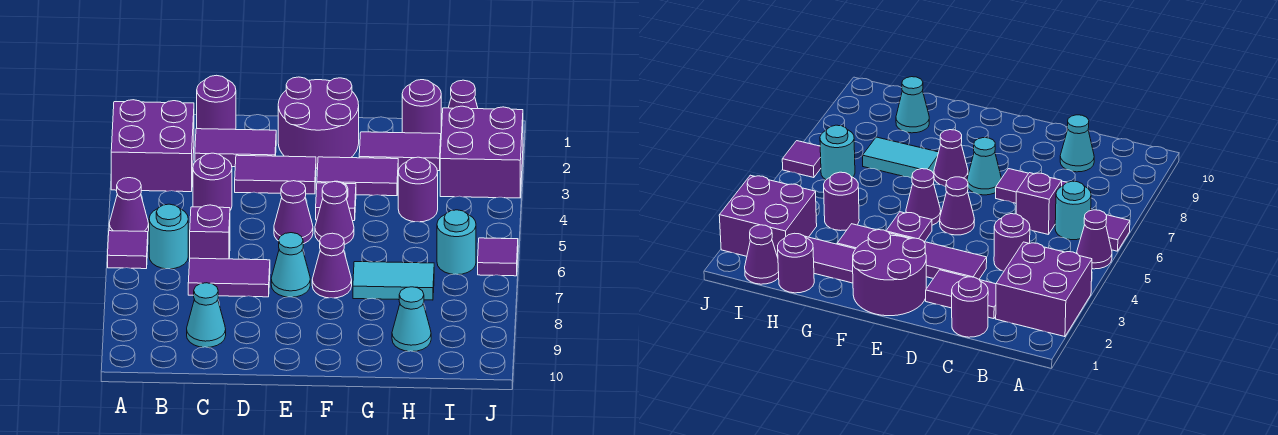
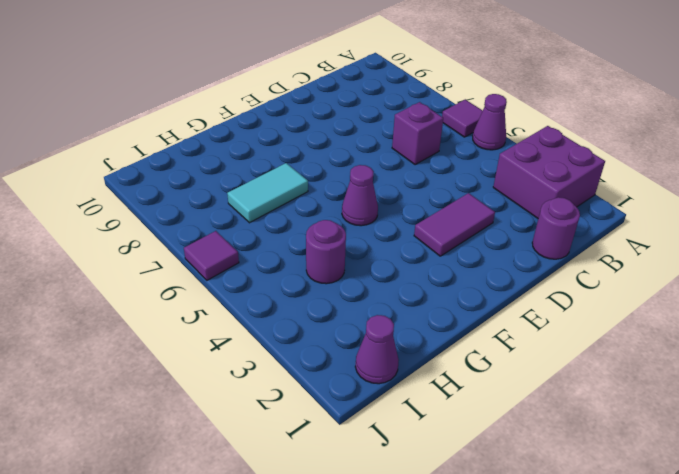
none -> cyan 1x1 round brick [149,204,188,269]
none -> purple 1x2 tile [195,129,276,167]
none -> purple 1x1 round brick [193,153,232,210]

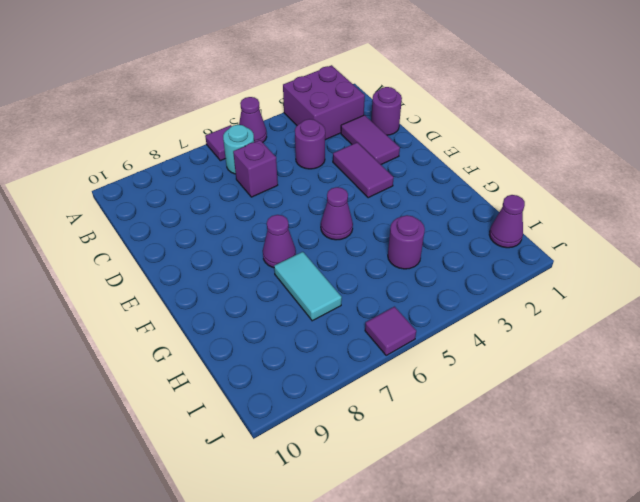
none -> purple 1x2 tile [188,258,270,297]
none -> cyan 1x1 cone [187,283,226,347]
none -> purple 2x2 round brick [278,77,359,168]

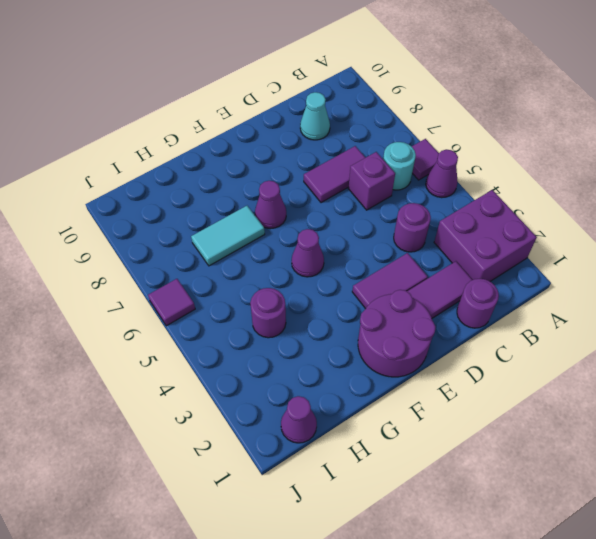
none -> purple 1x1 cone [274,181,313,244]
none -> cyan 1x1 cone [271,233,310,297]
none -> purple 1x2 tile [317,157,398,196]

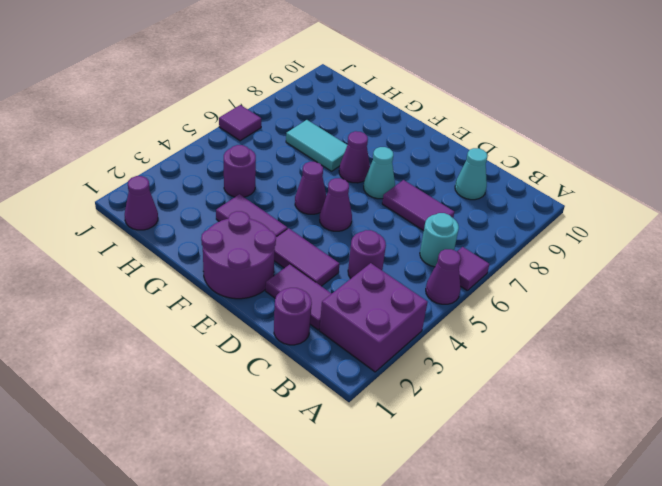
none -> purple 1x1 brick [190,205,230,259]
none -> purple 1x1 plate [316,181,356,221]
none -> purple 1x2 tile [359,132,441,171]

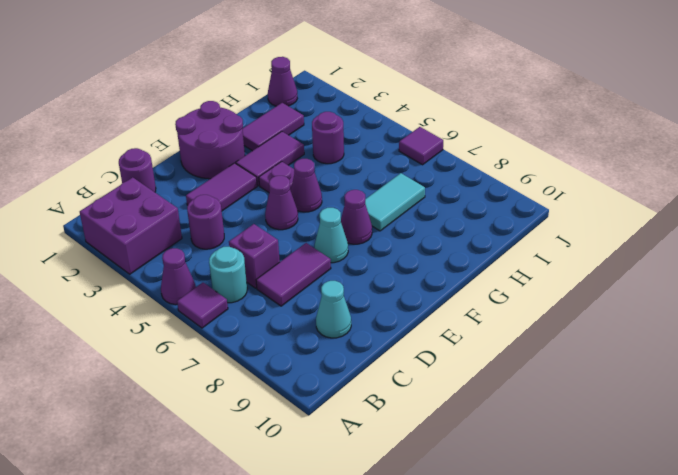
none -> purple 1x2 tile [195,129,276,167]
none -> purple 1x1 round brick [402,80,441,134]
none -> cyan 1x1 cone [392,287,431,351]

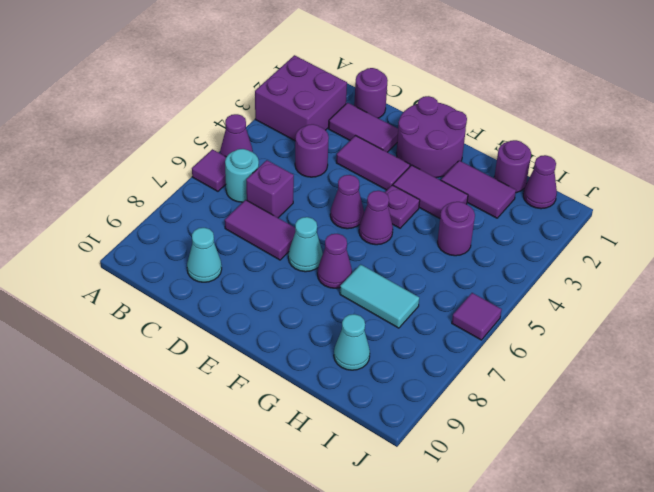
none -> purple 2x2 brick [440,106,523,198]
none -> cyan 1x1 round brick [437,210,476,275]

